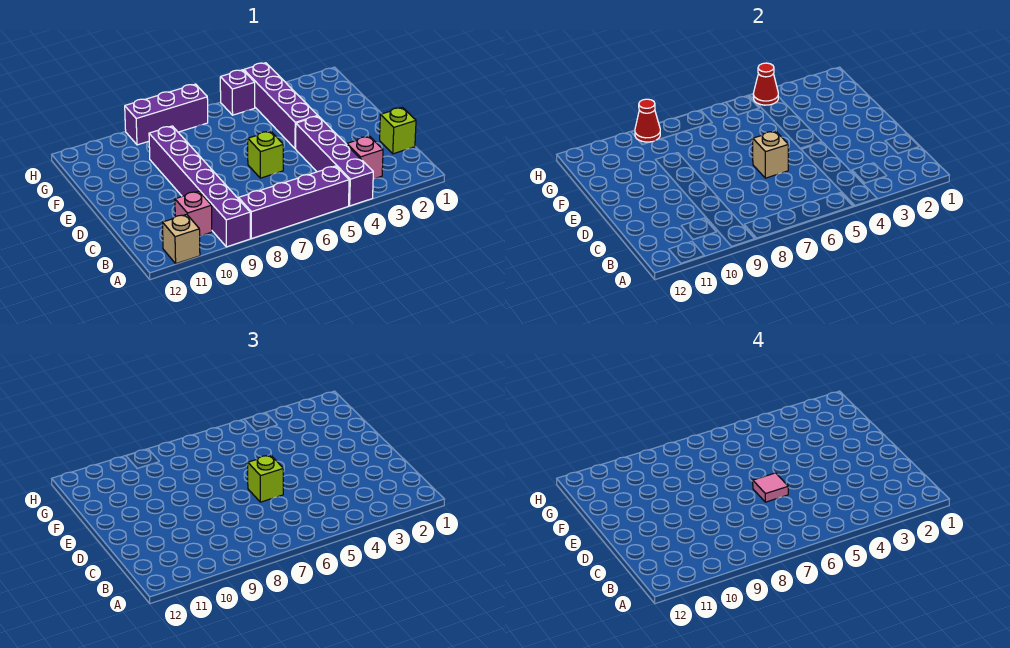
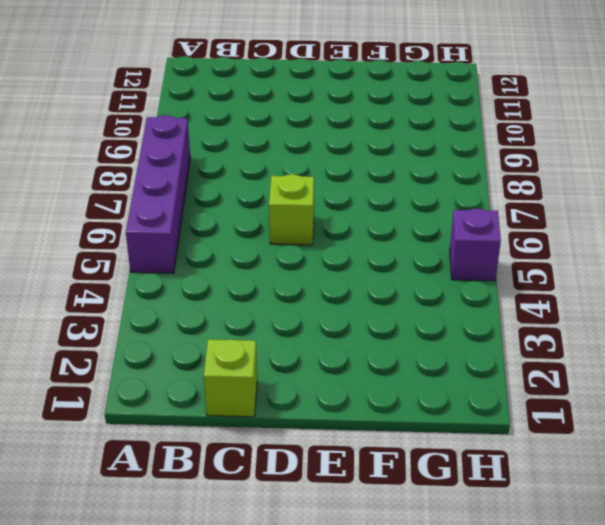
none -> purple 1x4 brick [296,116,373,206]
none -> purple 1x6 brick [149,126,250,247]
none -> tan 1x1 brick [163,214,200,264]

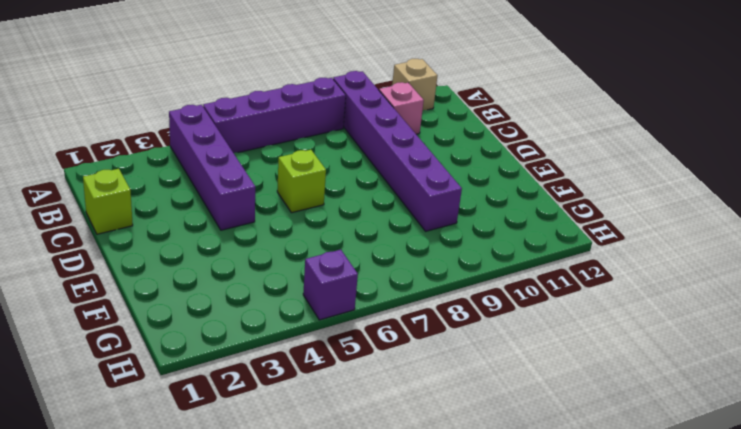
none -> pink 1x1 brick [347,136,383,179]
none -> purple 1x4 brick [244,63,318,149]
none -> purple 1x3 brick [125,84,208,145]

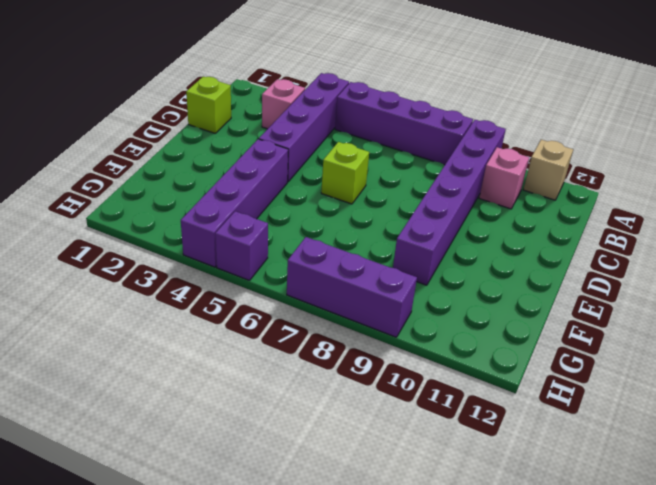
none -> tan 1x1 brick [753,131,788,178]
none -> red 1x1 cone [753,63,778,105]
none -> red 1x1 cone [635,99,660,142]

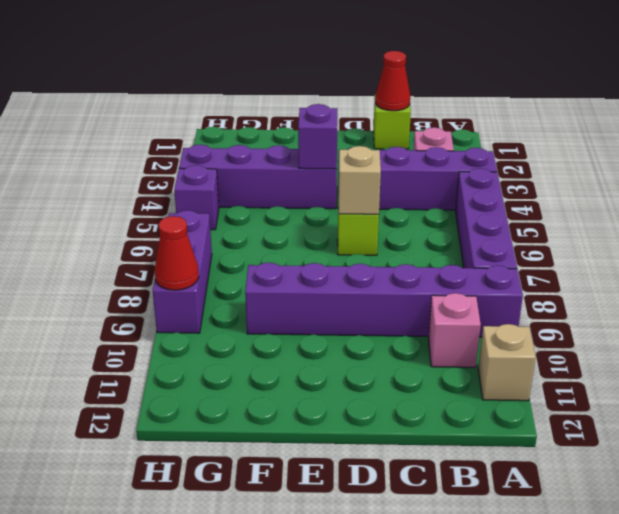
red 1x1 cone [375,51,410,111] -> red 1x1 cone moved to [753,63,778,105]
purple 1x1 brick [298,104,337,169] -> none
none -> lime 1x1 brick [248,455,283,502]
none -> pink 1x1 tile [753,473,788,502]

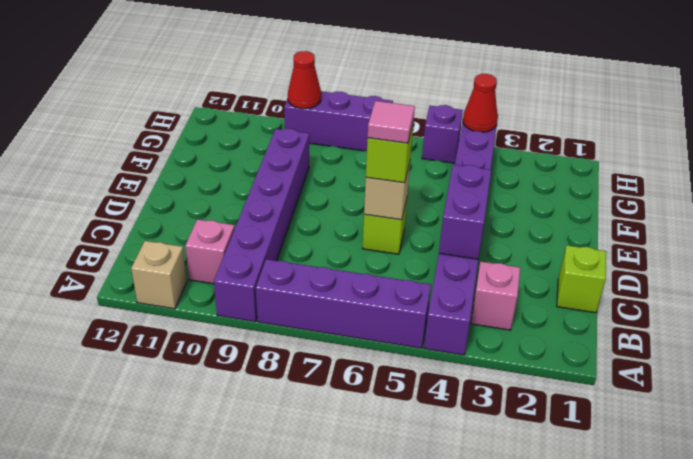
purple 1x2 brick [439,165,491,259] -> none

